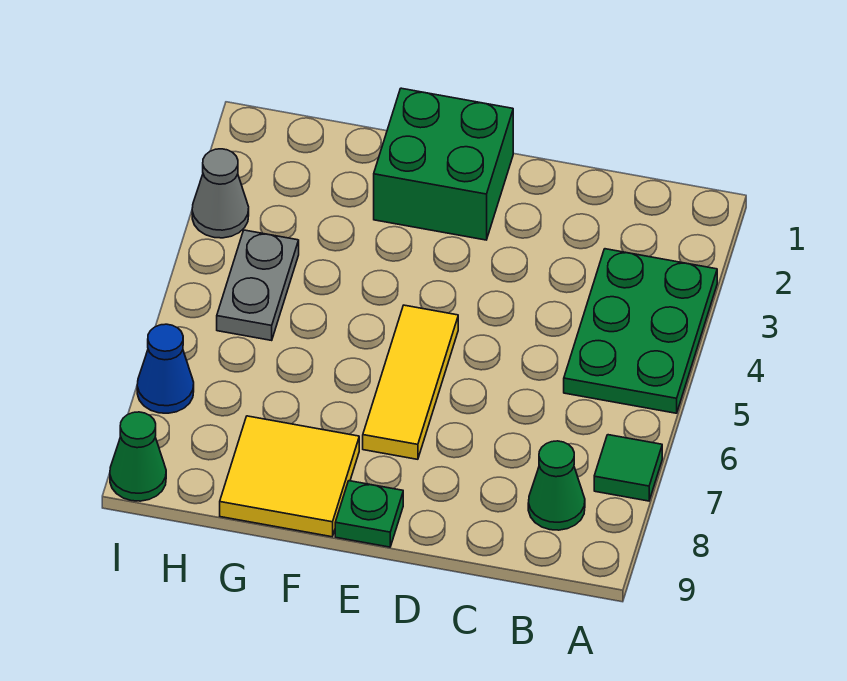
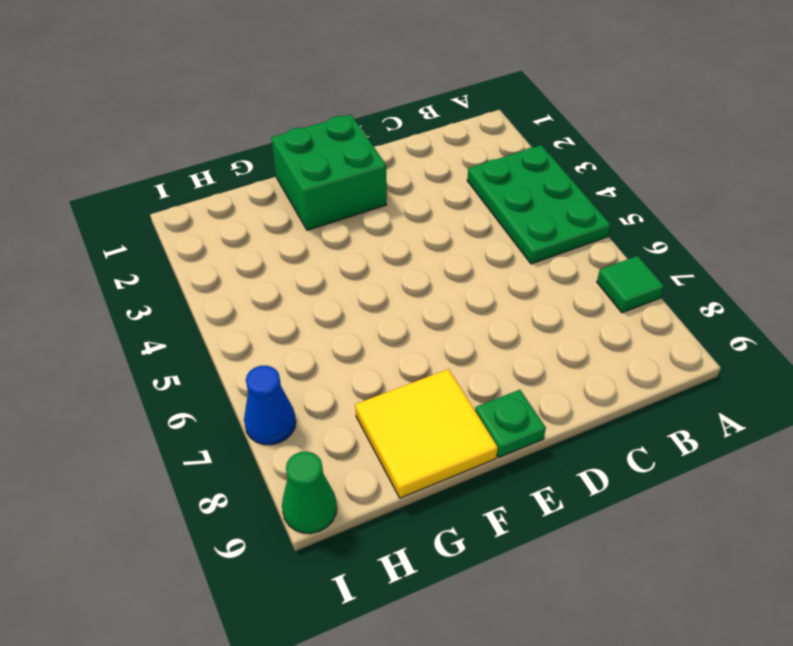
none -> green 1x1 cone [528,441,585,530]
none -> yellow 1x3 tile [363,305,458,459]

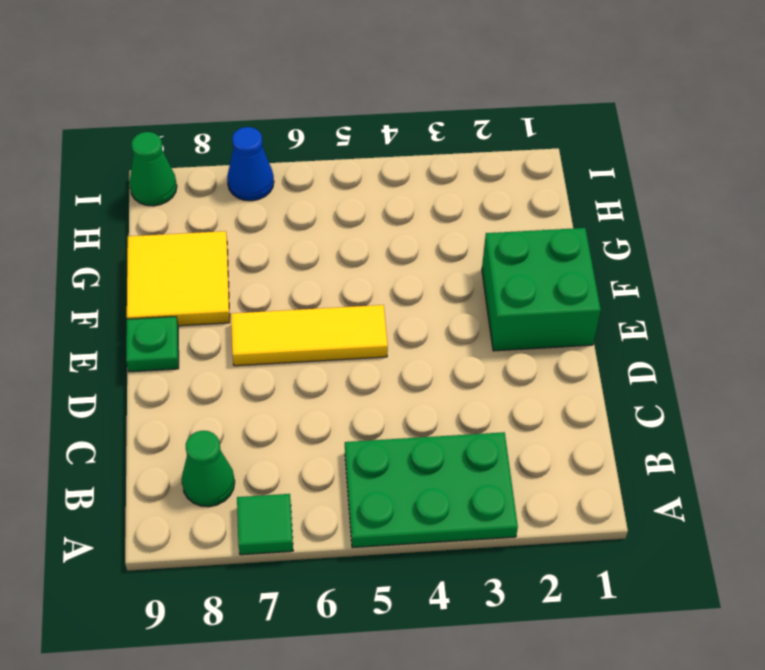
none -> grey 1x2 plate [217,230,299,340]
none -> grey 1x1 cone [192,149,249,238]

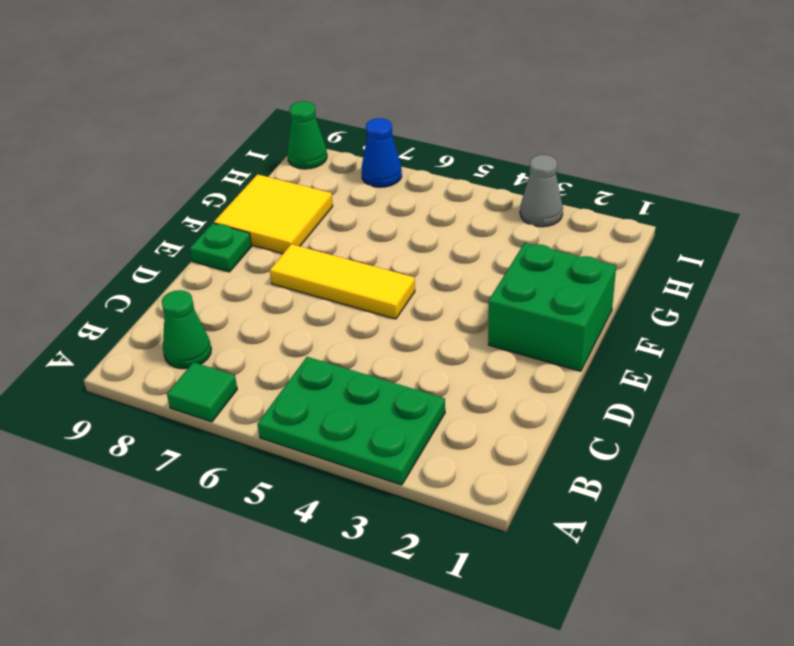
none -> grey 1x2 plate [217,230,299,340]

